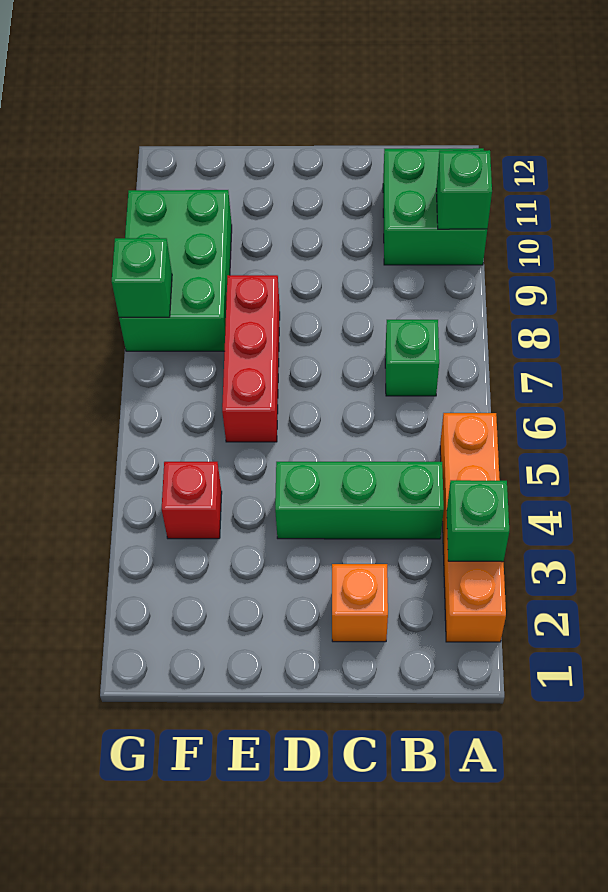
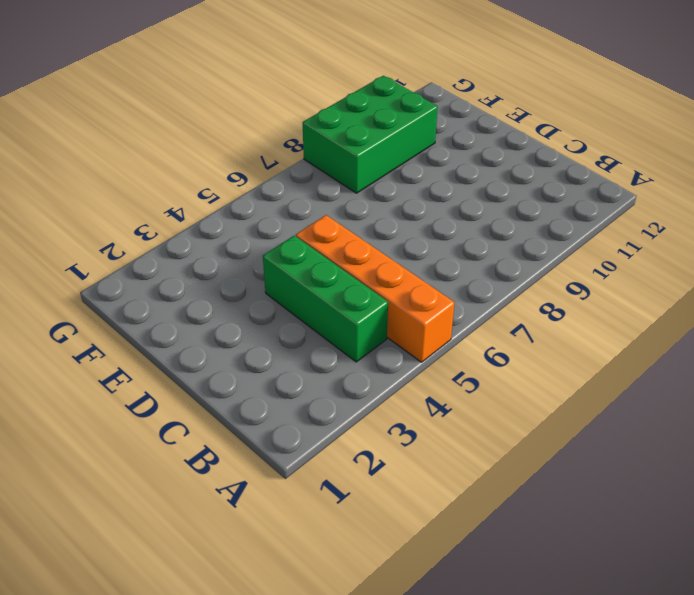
orange 1x4 brick [296,215,455,362] -> orange 1x4 brick turned to [440,413,506,642]
none -> green 2x2 brick [383,148,487,265]
none -> green 1x1 brick [385,320,439,396]

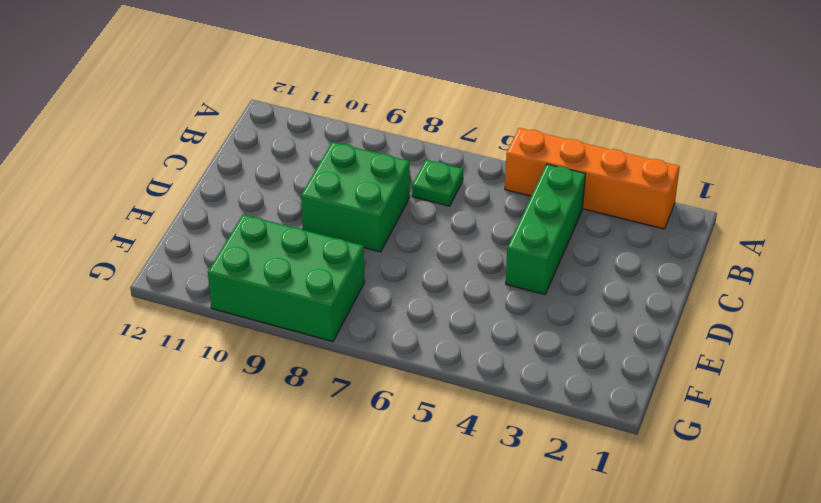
green 1x1 plate [412,160,463,206] -> green 1x1 brick [385,320,439,396]
green 2x2 brick [301,142,410,252] -> green 2x2 brick moved to [383,148,487,265]
none -> orange 1x1 brick [332,564,388,642]
none -> red 1x3 brick [222,275,280,442]

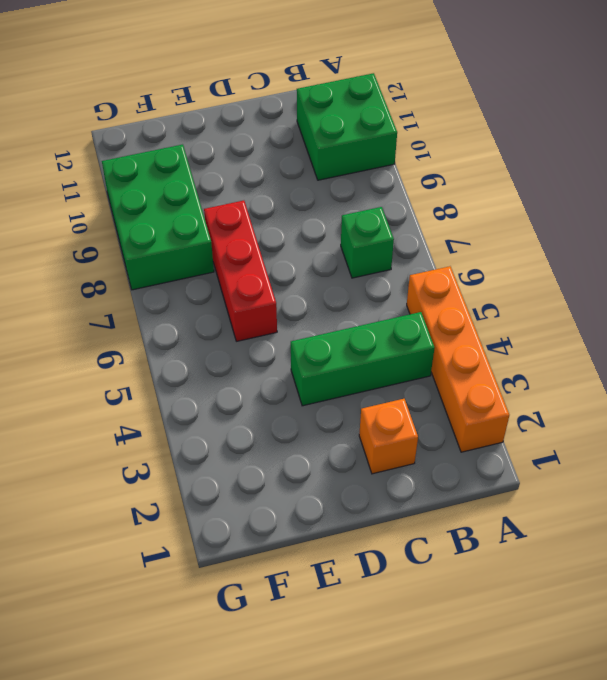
none -> red 1x1 brick [162,462,222,539]
none -> green 1x1 brick [447,480,509,562]

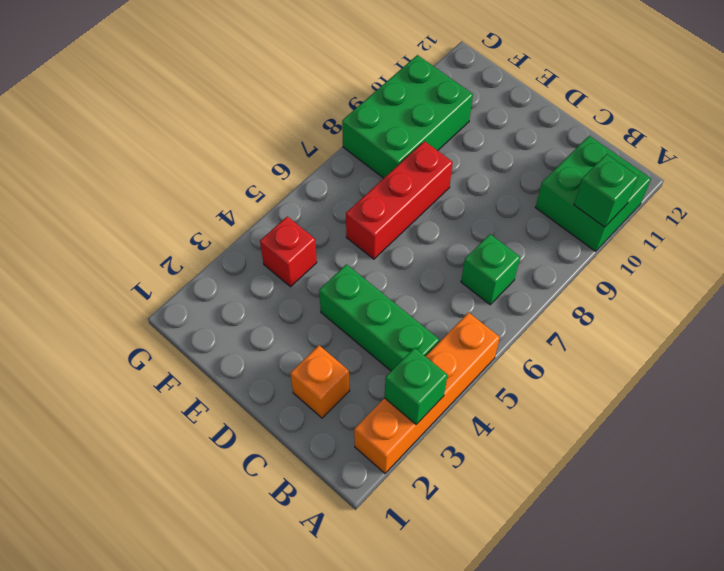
none -> green 1x1 brick [112,238,172,317]

